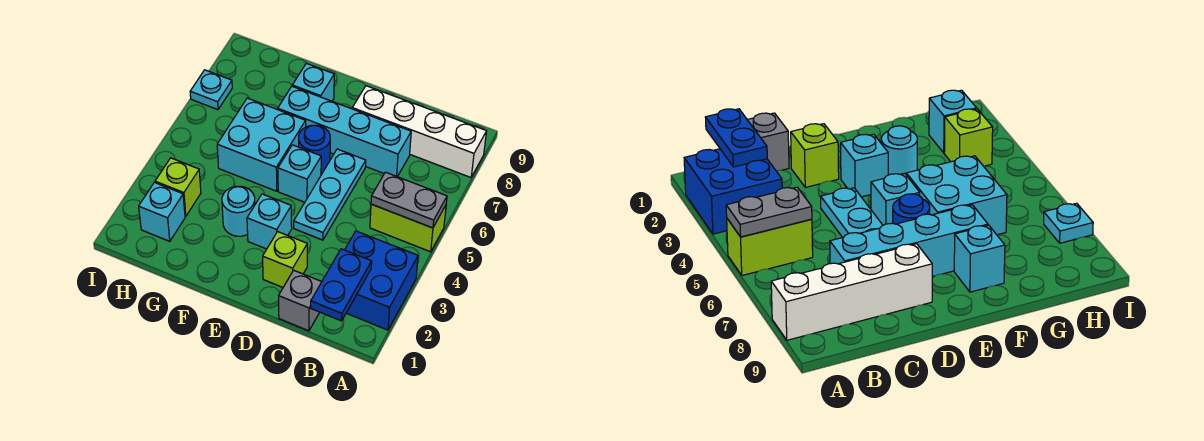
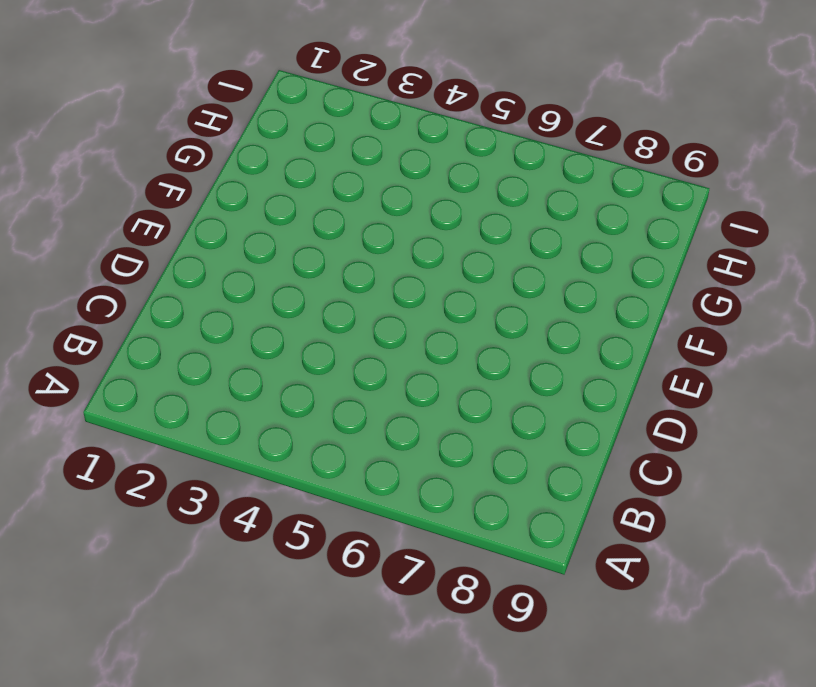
none -> blue 2x2 brick [345,231,418,330]
none -> lime 1x2 brick [370,204,446,252]
none -> white 1x4 brick [352,86,487,177]

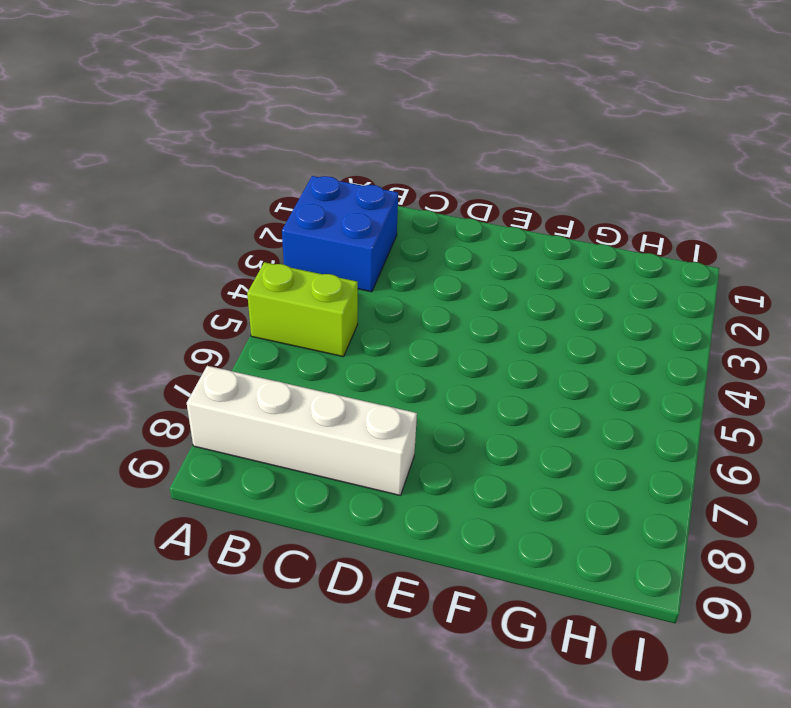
none -> grey 1x1 brick [279,270,322,331]
none -> cyan 1x4 brick [278,86,411,177]
none -> lime 1x1 brick [263,232,307,287]

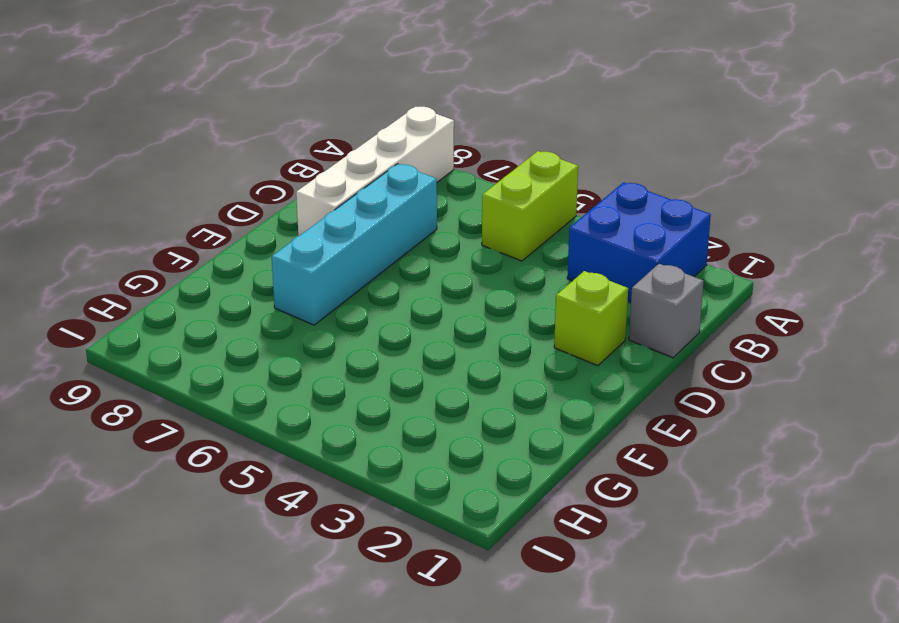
none -> cyan 1x3 plate [294,149,366,240]
none -> cyan 1x1 brick [247,194,292,249]
none -> cyan 1x1 brick [278,145,321,202]

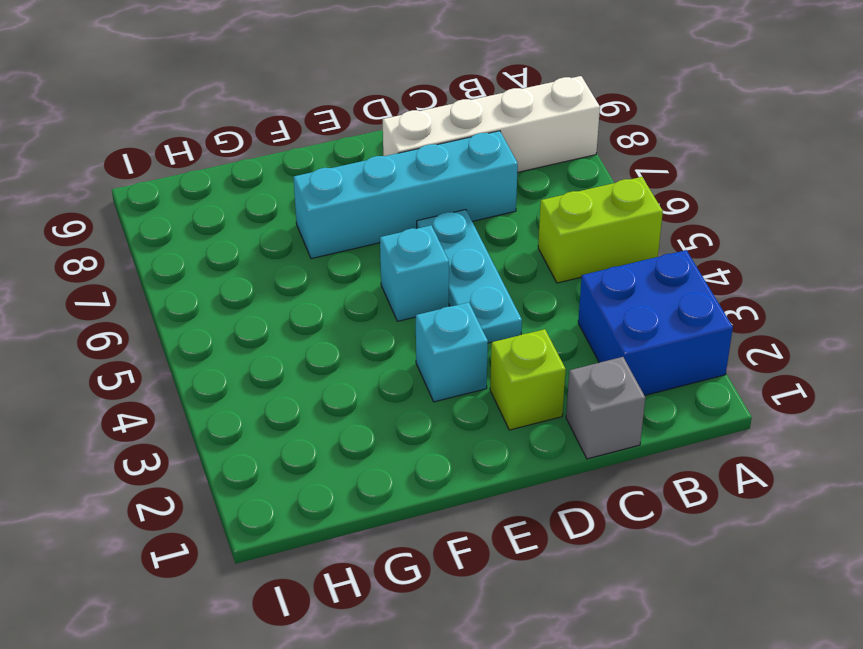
none -> blue 1x1 round brick [299,125,330,173]
none -> cyan 1x1 round brick [222,186,255,236]
none -> cyan 2x2 brick [217,98,306,191]

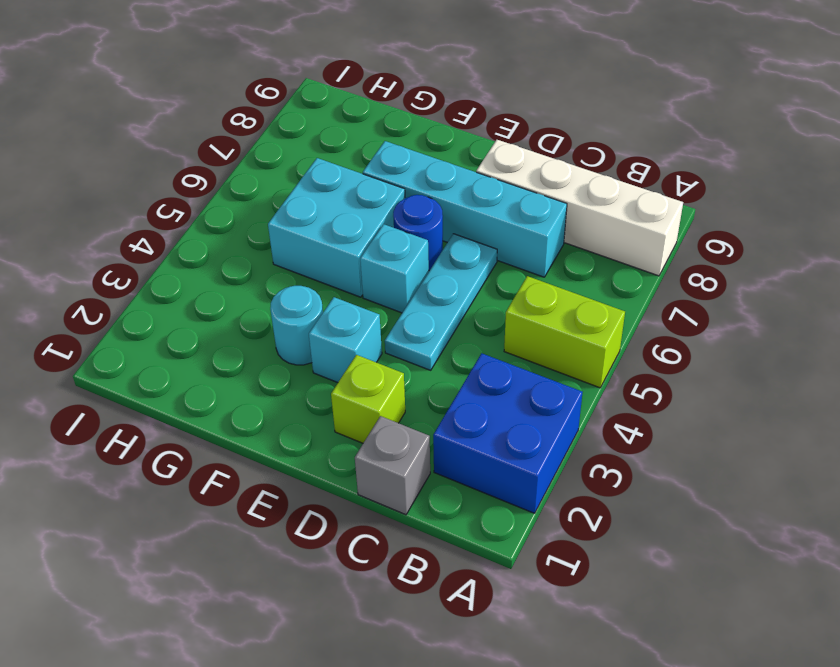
none -> cyan 1x1 brick [292,63,334,101]
none -> cyan 1x1 brick [139,182,185,241]
none -> lime 1x1 brick [155,158,201,216]

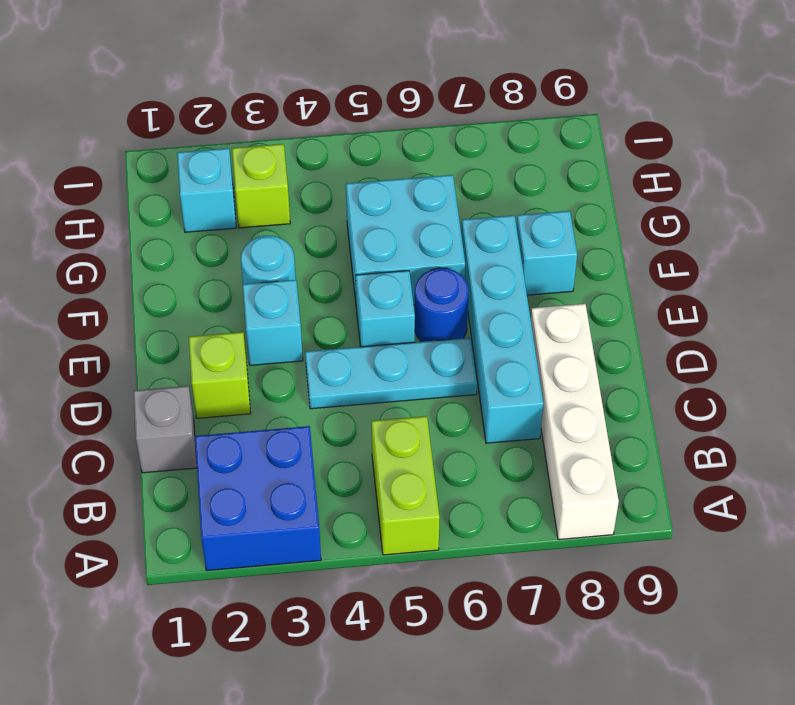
none -> cyan 1x1 plate [190,70,232,110]
none -> grey 1x2 plate [371,172,447,228]
none -> blue 1x2 plate [311,249,372,321]

